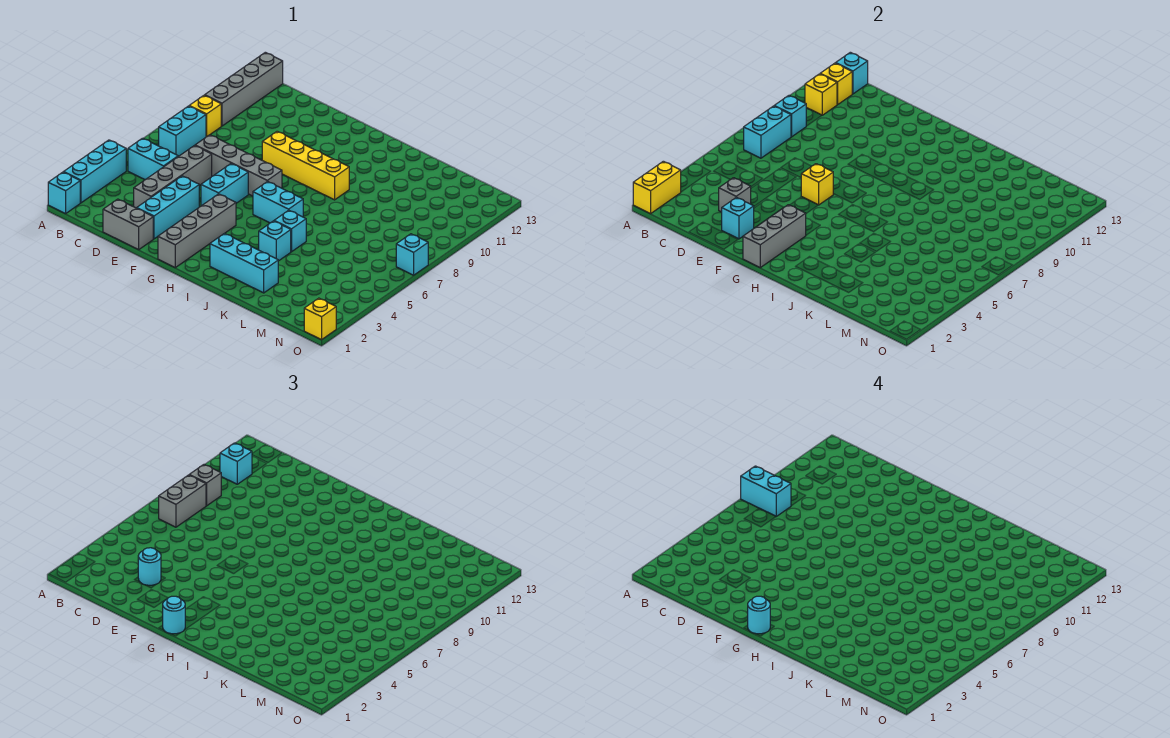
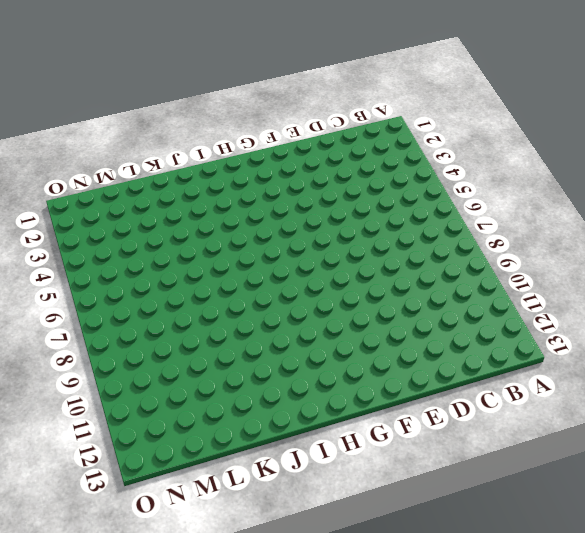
none -> cyan 1x1 brick [48,172,80,214]
none -> cyan 1x3 brick [64,140,126,203]
none -> cyan 1x2 brick [128,138,178,180]
none -> cyan 1x2 brick [159,106,206,156]

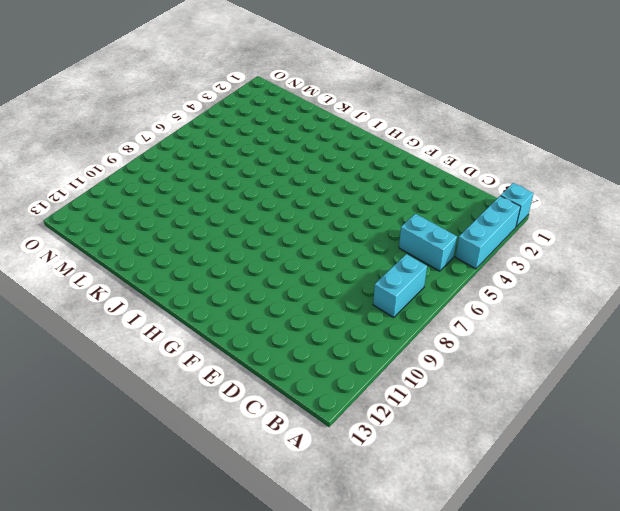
none -> yellow 1x1 brick [190,95,221,137]
none -> grey 1x4 brick [205,52,283,126]
none -> grey 1x2 brick [103,199,153,249]
none -> grey 1x4 brick [134,145,212,208]

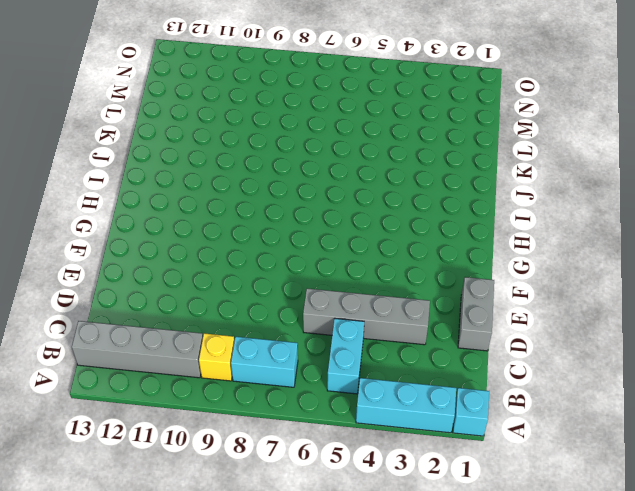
none -> grey 1x4 brick [195,135,282,196]
none -> cyan 1x3 brick [137,176,199,239]
none -> cyan 1x2 brick [201,164,248,206]
none -> yellow 1x4 brick [262,131,349,200]

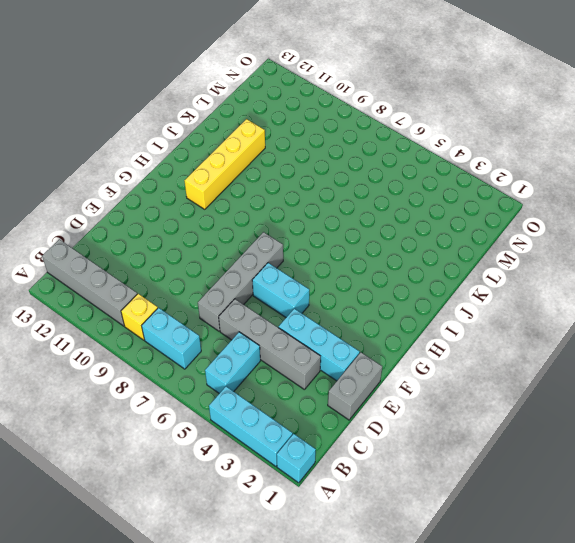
yellow 1x4 brick [185,119,265,209] -> yellow 1x4 brick moved to [262,131,349,200]
none -> grey 1x4 brick [158,194,236,268]
none -> cyan 1x2 brick [253,181,303,223]
none -> cyan 1x3 brick [210,233,278,293]
none -> cyan 1x1 brick [259,221,291,261]

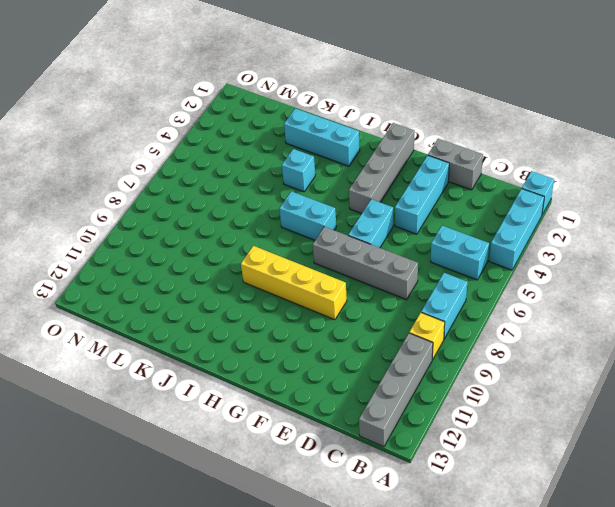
none -> grey 1x4 brick [134,145,212,208]
none -> cyan 1x1 brick [274,210,306,252]
none -> yellow 1x1 brick [304,298,336,340]
none -> cyan 1x1 brick [396,234,428,275]

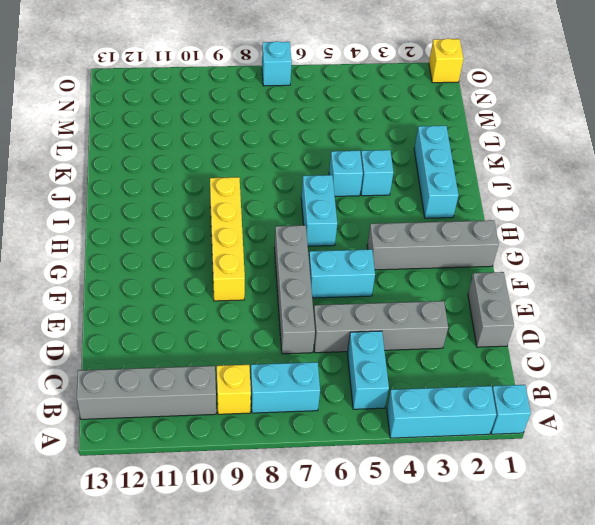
none -> cyan 1x3 brick [137,176,199,239]
none -> yellow 1x2 brick [633,161,681,214]
none -> cyan 1x2 brick [744,106,791,158]
none -> cyan 1x1 brick [775,95,806,137]

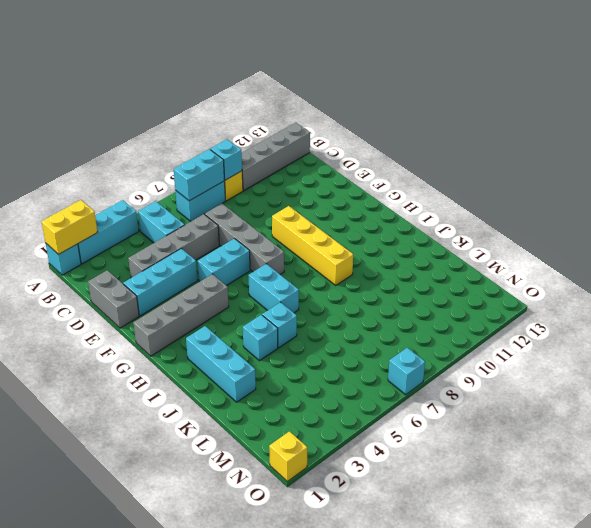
none -> yellow 1x1 brick [805,74,837,115]
none -> yellow 1x1 brick [820,63,852,105]
none -> cyan 1x1 brick [836,52,868,94]
none -> grey 1x1 brick [719,178,751,212]

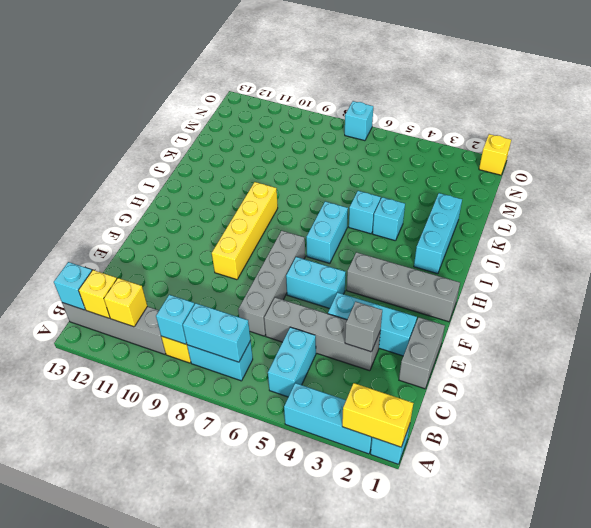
none -> cyan 1x1 brick [722,197,754,239]
none -> yellow 1x1 brick [801,164,833,205]
none -> grey 1x3 brick [743,205,806,268]
none -> grey 1x2 brick [159,475,206,527]

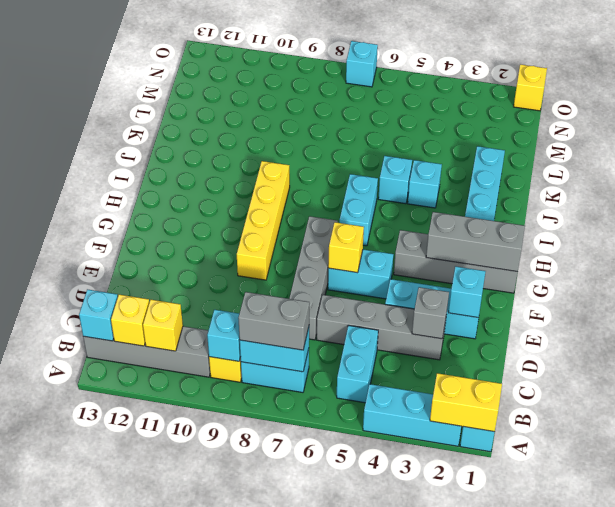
none -> grey 1x2 brick [103,199,153,249]
none -> grey 1x1 brick [190,464,221,506]
none -> cyan 1x1 brick [220,443,252,484]
none -> cyan 1x1 round brick [138,548,161,585]

